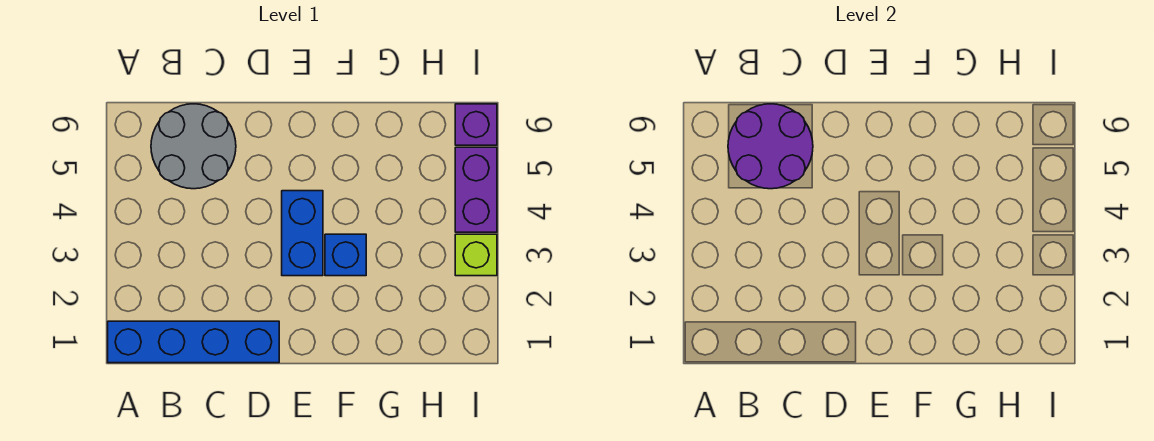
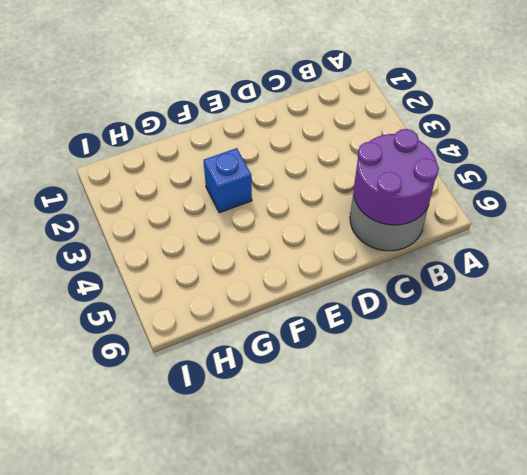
none -> blue 1x4 brick [108,321,279,363]
none -> blue 1x2 brick [282,191,323,276]

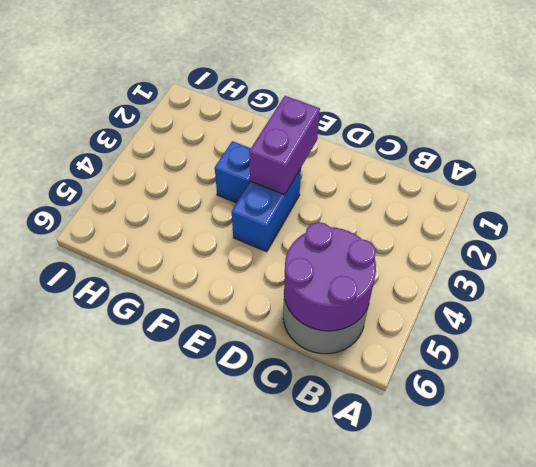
purple 1x2 brick [249,96,320,195] -> purple 1x2 brick moved to [455,147,497,232]
none -> blue 1x4 brick [108,321,279,363]
none -> lime 1x1 brick [455,234,497,276]

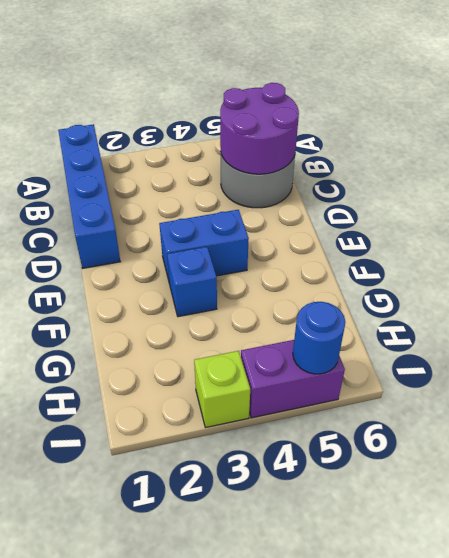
blue 1x1 round brick [293,302,345,374] -> none
none -> purple 1x1 brick [455,104,497,145]

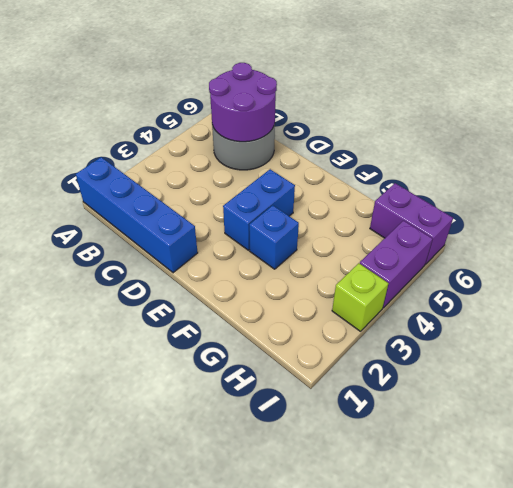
purple 1x2 brick [370,183,453,264] -> purple 1x1 brick [455,104,497,145]

